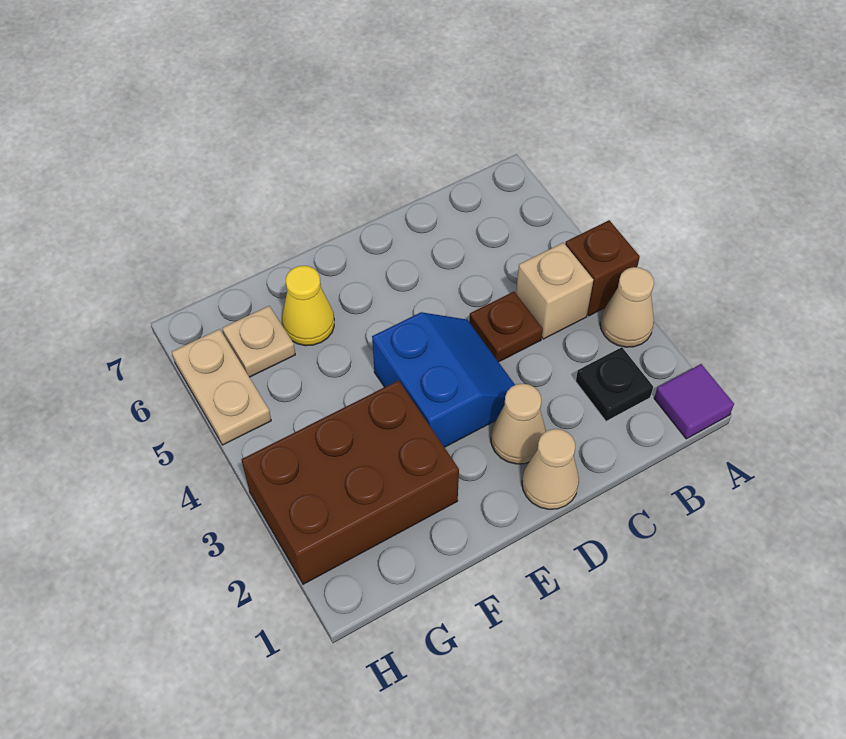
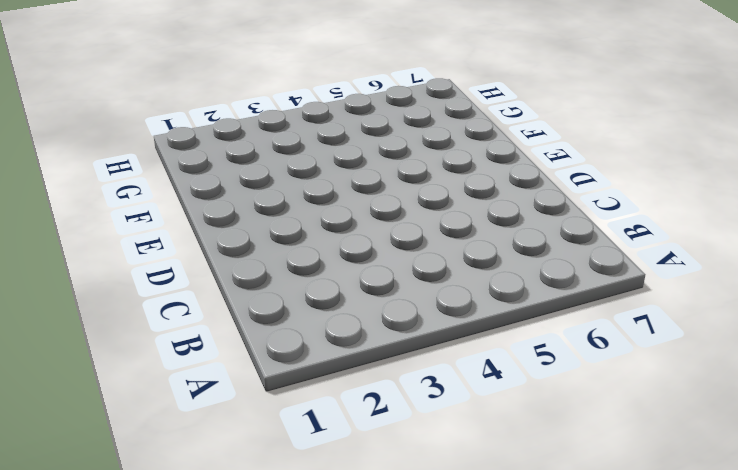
none -> purple 1x1 tile [654,364,734,439]
none -> tan 1x1 cone [600,267,654,347]
none -> brown 1x1 brick [565,220,640,316]

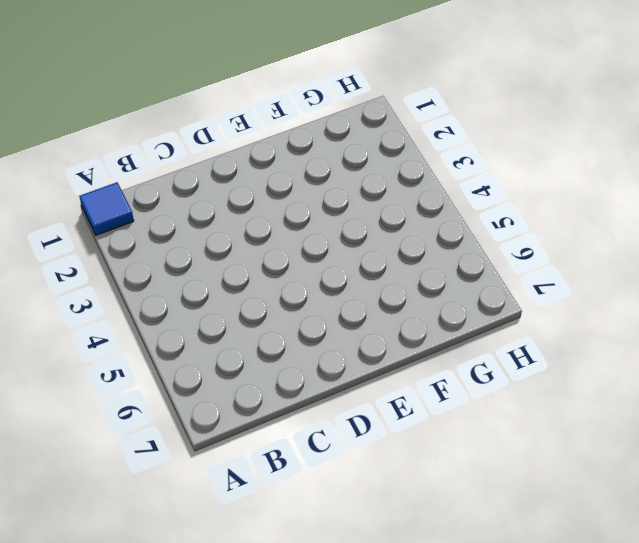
blue 1x1 tile [79,182,134,235] -> purple 1x1 tile [654,364,734,439]
none -> tan 1x1 cone [600,267,654,347]
none -> brown 1x1 brick [565,220,640,316]
none -> black 1x1 plate [576,347,653,421]

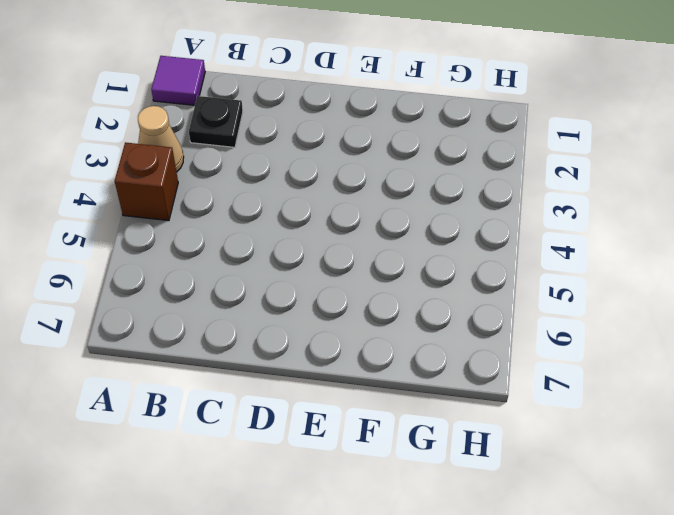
none -> tan 1x1 brick [516,243,593,339]
none -> brown 1x1 plate [469,292,543,362]
none -> tan 1x1 cone [522,429,579,509]

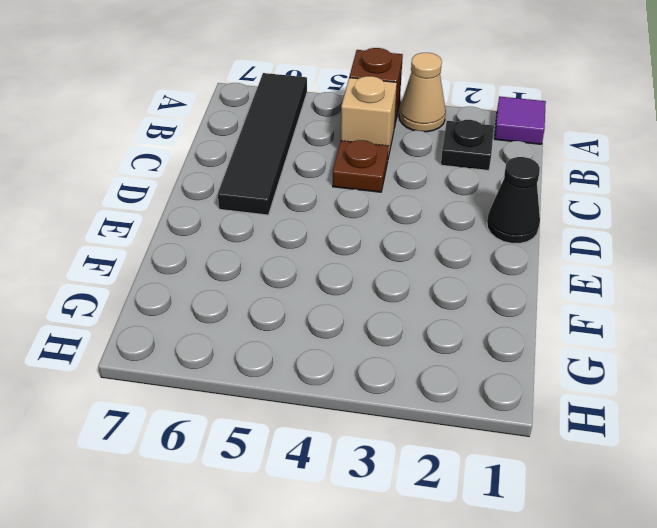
black 1x4 tile [218,73,307,215] -> none
black 1x1 cone [487,157,540,244] -> tan 1x1 cone [522,429,579,509]
none -> tan 1x1 cone [491,384,546,464]
none -> blue 2x2 slope [372,312,515,447]
none -> brown 2x3 brick [241,380,459,584]

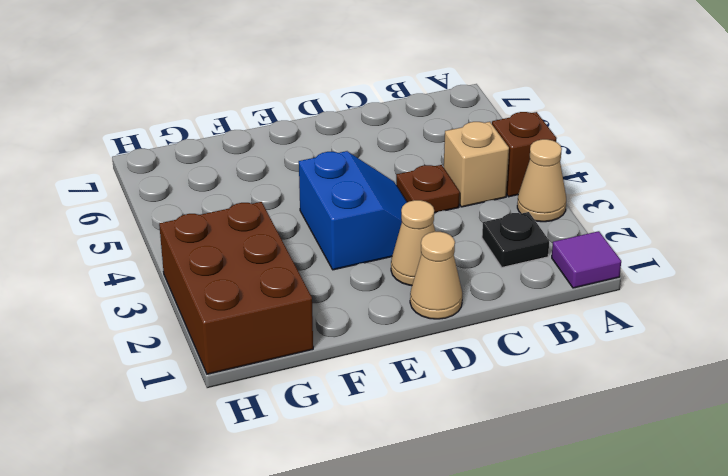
brown 2x3 brick [159,202,313,374] -> brown 2x3 brick turned to [241,380,459,584]
none -> yellow 1x1 cone [282,266,334,346]
none -> tan 1x1 plate [222,306,295,377]
none -> tan 1x2 plate [172,329,271,445]

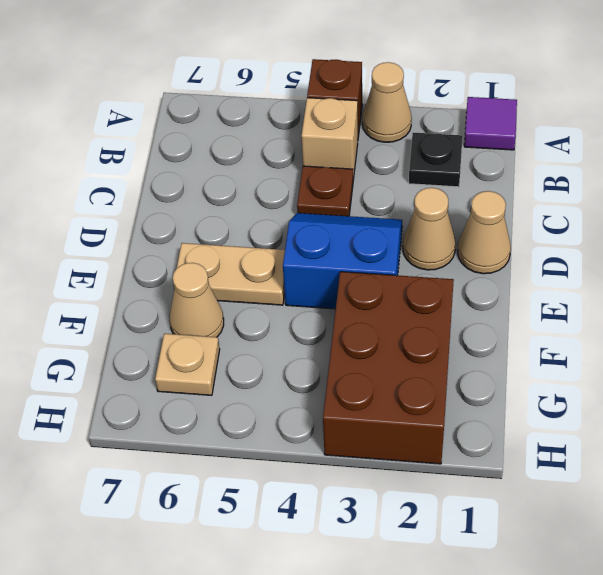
tan 1x2 plate [173,243,285,305] -> tan 1x2 plate moved to [172,329,271,445]
tan 1x1 cone [170,263,224,337] -> yellow 1x1 cone [282,266,334,346]

